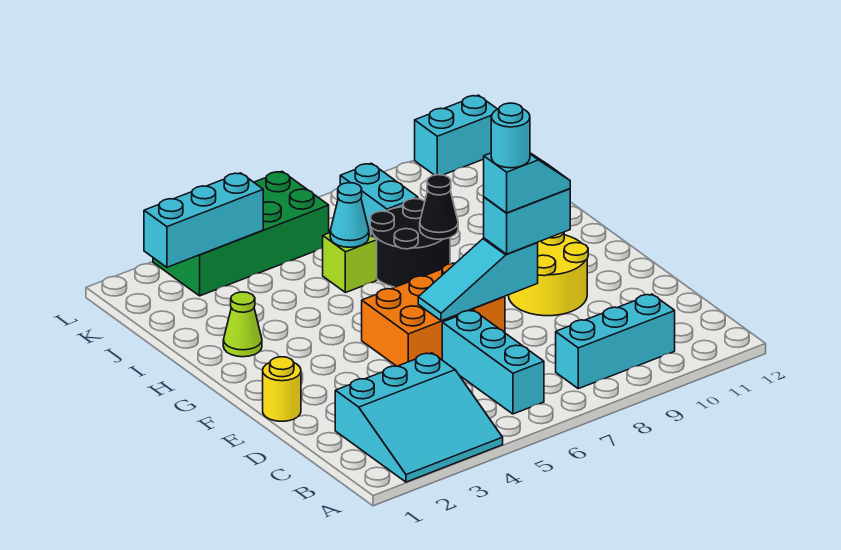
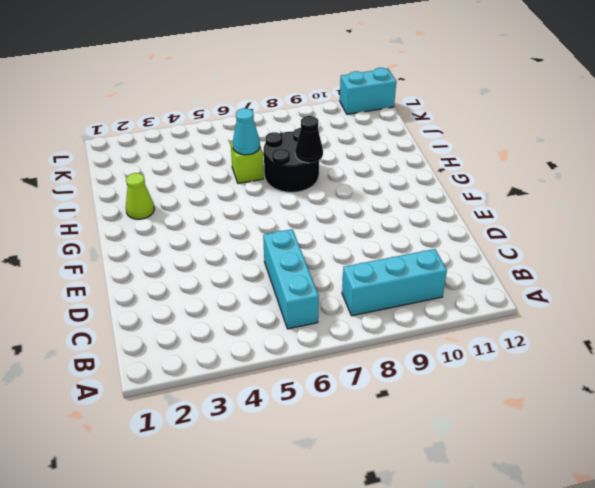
none -> cyan 3x3 slope [335,353,503,482]
none -> yellow 1x1 round brick [263,357,301,421]
none -> orange 2x3 brick [362,263,505,366]

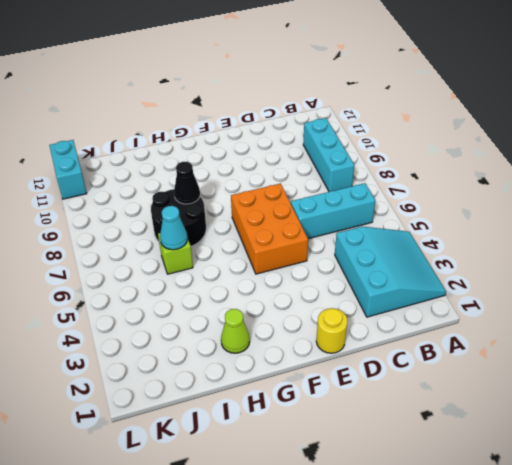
none -> yellow 2x2 round brick [508,232,588,316]
none -> cyan 1x2 brick [340,163,418,235]
none -> green 2x4 brick [153,172,329,296]

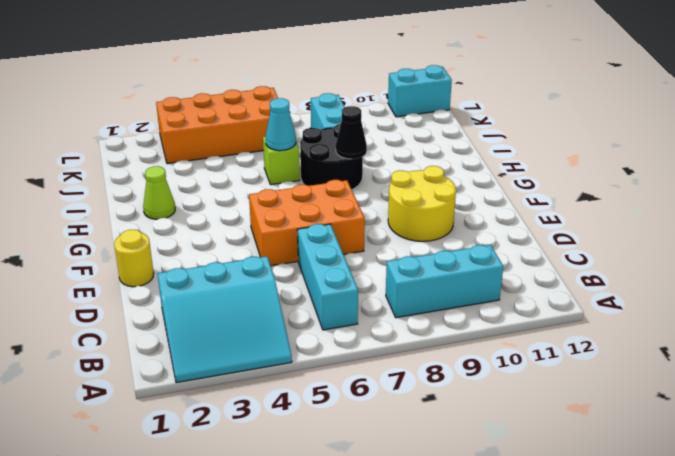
orange 2x4 brick [156,86,278,164] -> green 2x4 brick [153,172,329,296]
none -> cyan 1x3 slope [418,238,538,321]
none -> cyan 1x3 brick [144,173,263,267]
none -> cyan 1x2 brick [484,189,570,254]

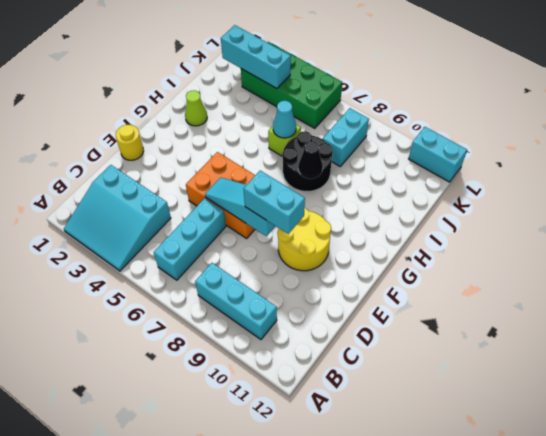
none -> cyan 1x2 slope [484,153,570,213]
none -> cyan 1x1 round brick [491,103,530,168]

